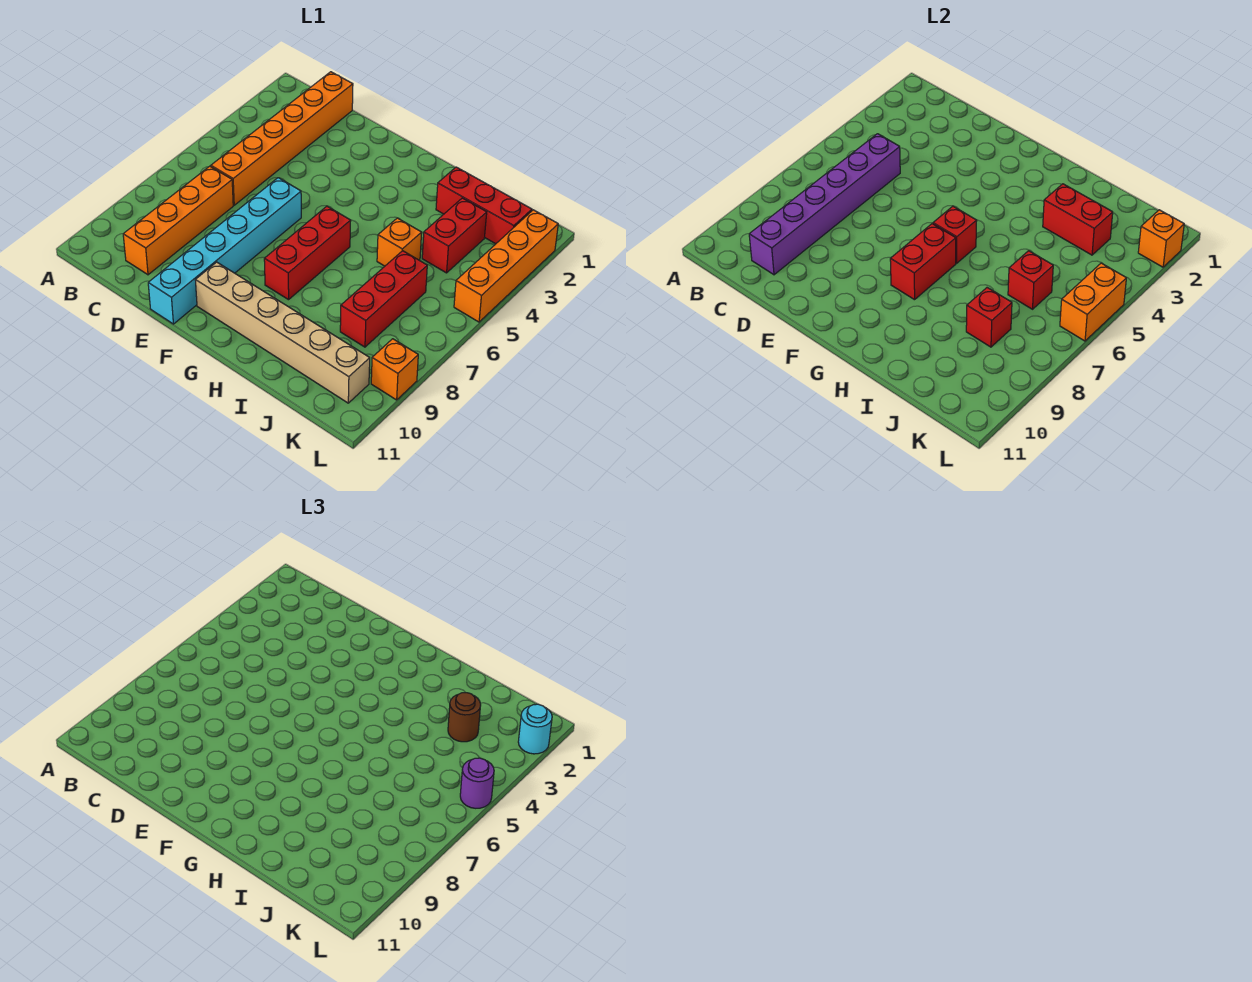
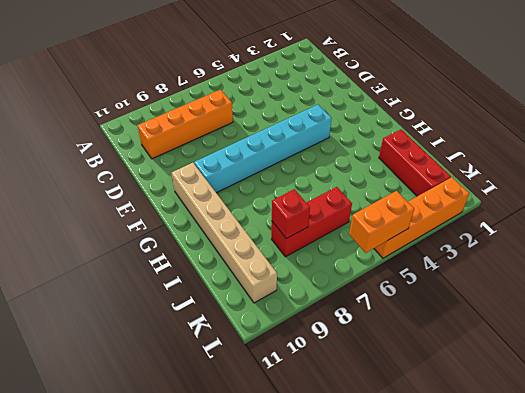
cyan 1x6 brick [194,105,332,193] -> cyan 1x6 brick moved to [148,178,301,324]
none -> orange 1x6 brick [211,72,353,205]
none -> red 1x3 brick [264,206,351,300]
none -> orange 1x1 brick [377,218,422,266]

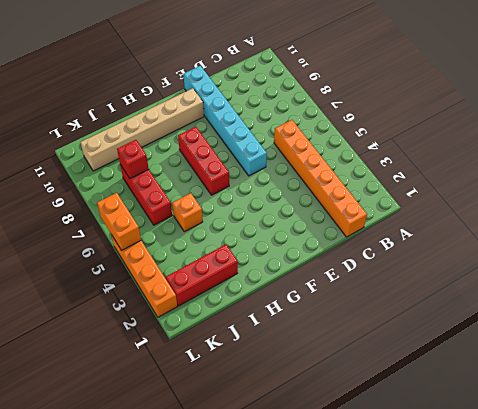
none -> orange 1x4 brick [123,166,233,275]
none -> red 1x2 brick [422,198,487,273]
none -> orange 1x1 brick [371,339,418,400]

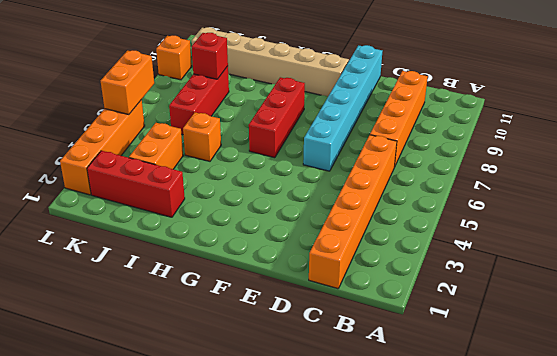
orange 1x2 brick [129,123,183,169] -> red 1x2 brick [422,198,487,273]
none -> purple 1x6 brick [749,134,900,275]
none -> red 1x1 brick [933,206,977,263]
none -> red 1x2 brick [890,224,956,300]

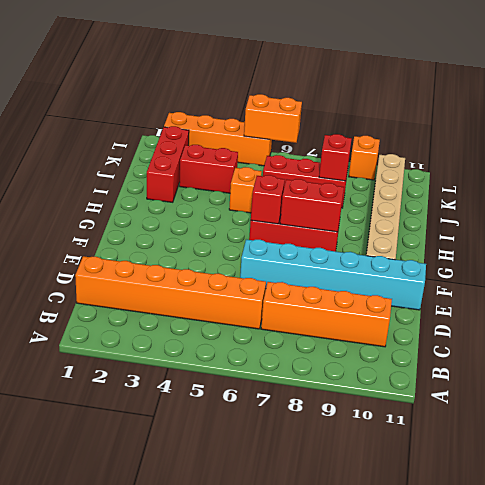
none -> purple 1x6 brick [749,134,900,275]
none -> red 1x2 brick [1043,184,1113,255]
none -> red 1x1 brick [1008,251,1053,309]

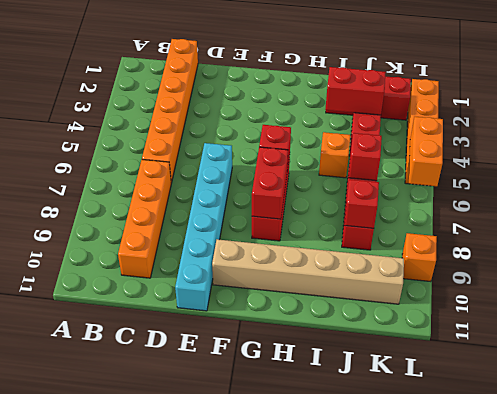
none -> purple 1x6 brick [749,134,900,275]
none -> orange 1x1 brick [1138,210,1184,267]
none -> brown 1x1 round brick [448,693,481,742]

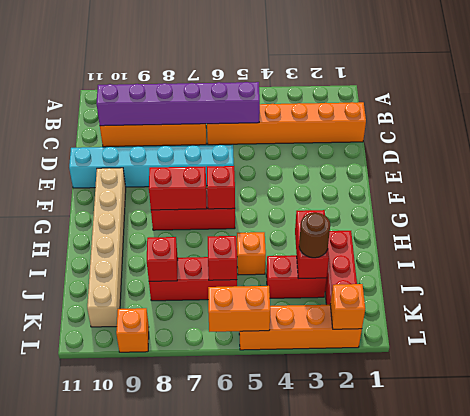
none -> cyan 1x1 round brick [518,704,552,754]
none -> purple 1x1 round brick [460,758,494,808]

